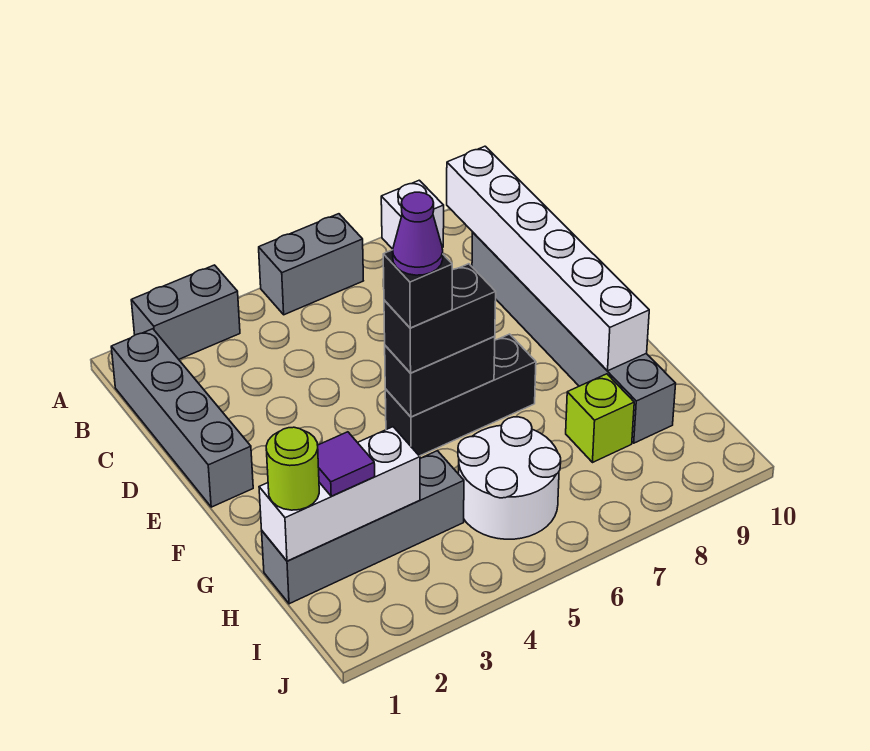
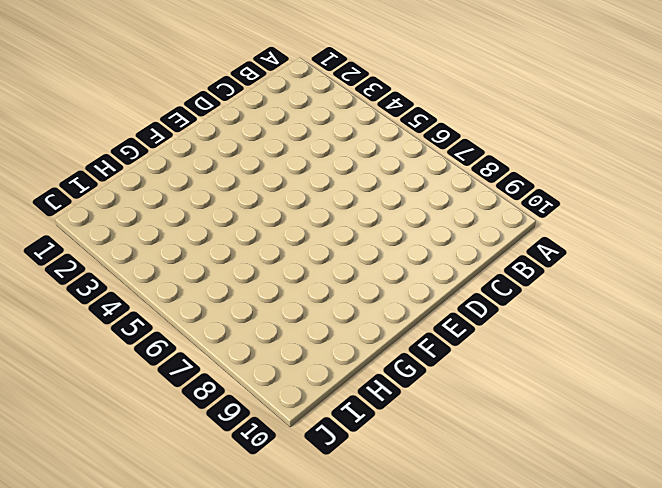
none -> grey 1x2 brick [131,265,240,359]
none -> grey 1x2 brick [259,214,363,315]
none -> white 1x1 brick [381,180,444,249]

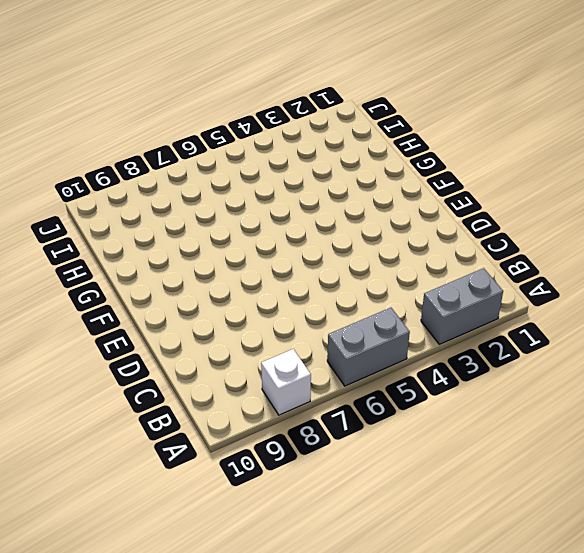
none -> grey 1x4 brick [111,329,253,507]
none -> grey 1x6 brick [472,233,676,443]
none -> black 1x3 brick [385,334,536,456]

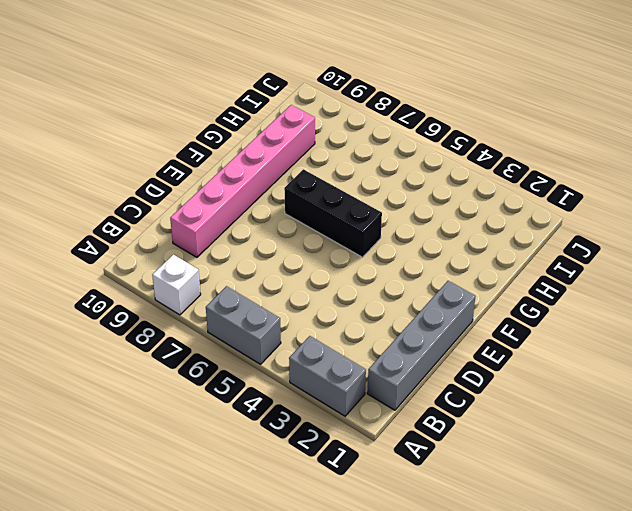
pink 1x6 brick [170,105,315,257] -> grey 1x6 brick [472,233,676,443]
none -> grey 1x4 brick [262,451,464,604]
none -> white 2x2 round brick [458,417,561,539]
none -> lime 1x1 brick [566,374,634,462]

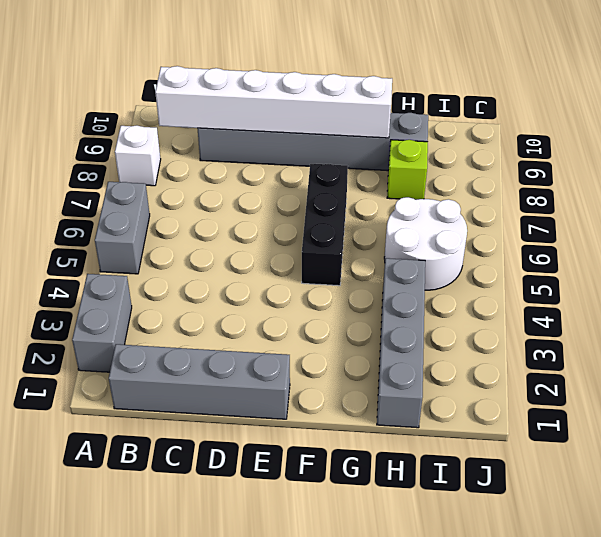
none -> black 1x2 brick [385,336,495,417]
none -> white 1x3 brick [259,427,420,561]
none -> black 1x2 brick [384,264,496,373]

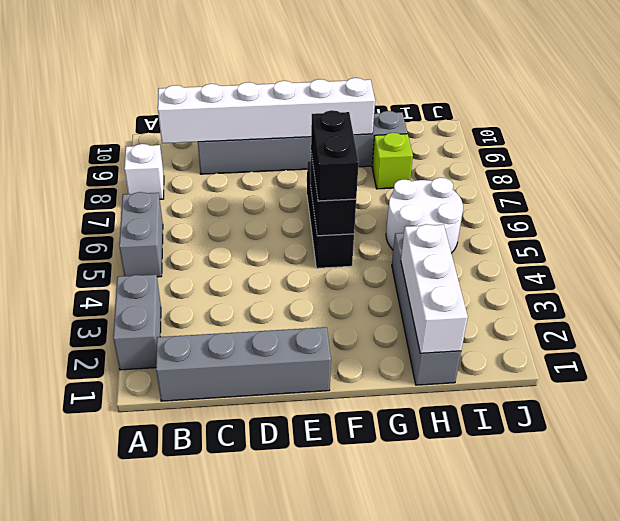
none -> lime 1x1 round brick [266,427,319,510]
none -> purple 1x1 tile [318,432,375,496]
none -> black 1x1 brick [383,250,452,328]

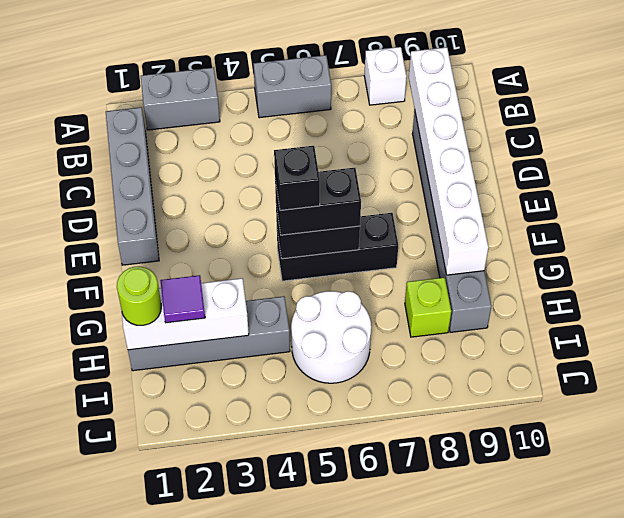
none -> purple 1x1 cone [393,192,443,275]

